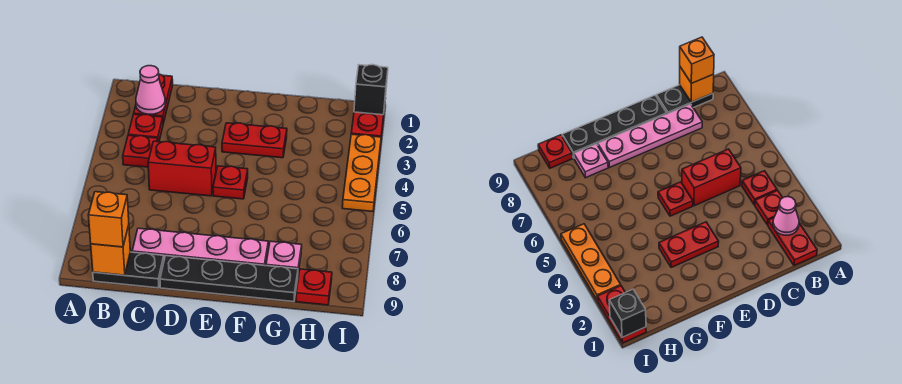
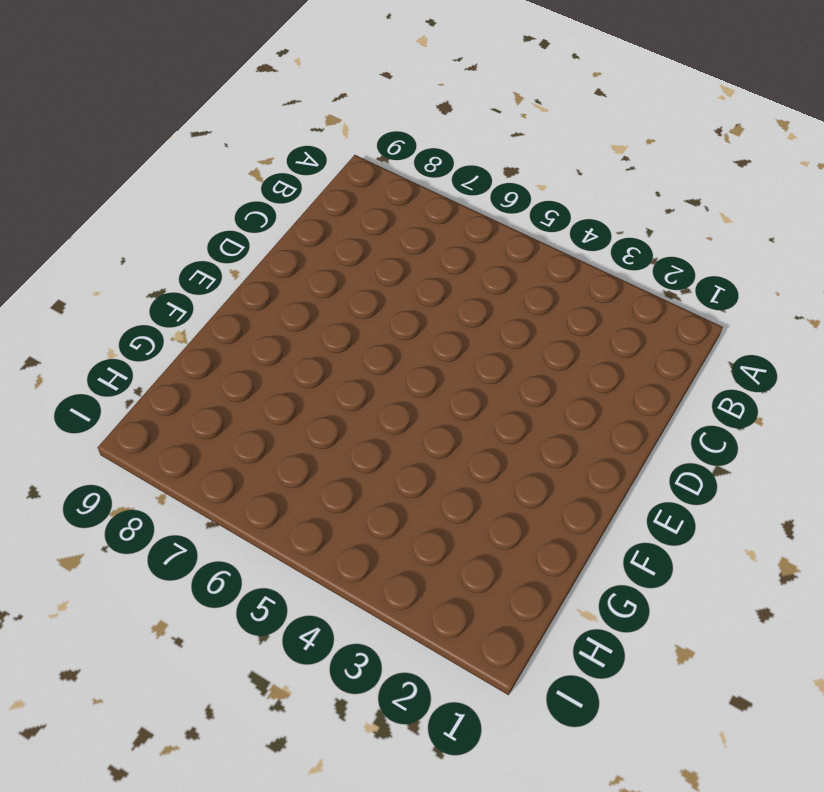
none -> red 1x2 plate [134,74,173,123]
none -> red 1x1 plate [128,114,163,142]
none -> red 1x1 plate [123,135,158,167]

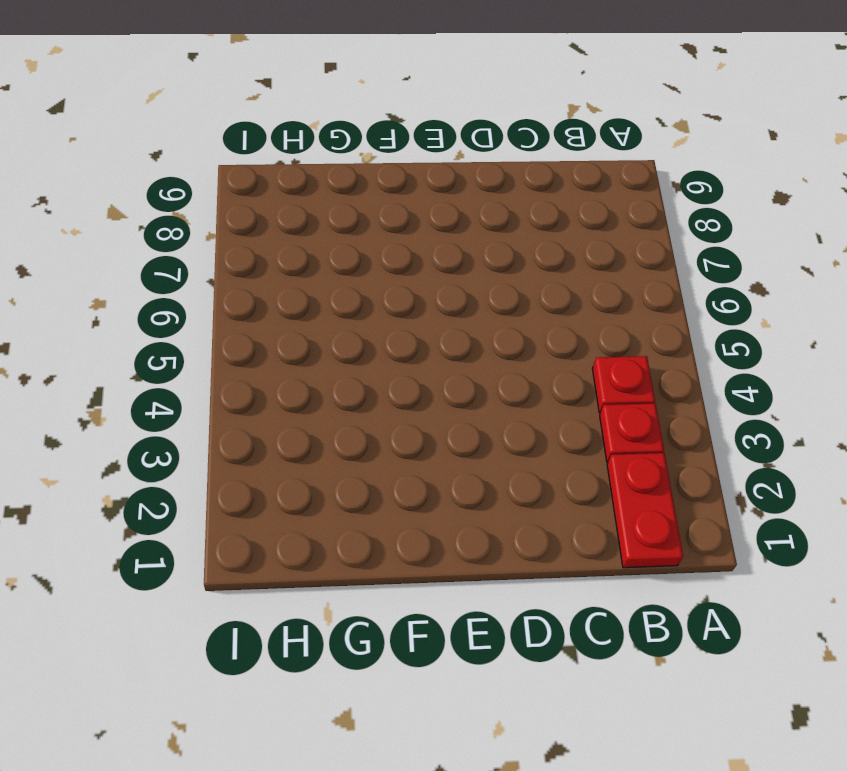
none -> black 1x2 plate [93,252,164,288]
none -> red 1x2 brick [148,141,216,196]
none -> pink 1x4 plate [132,228,268,266]

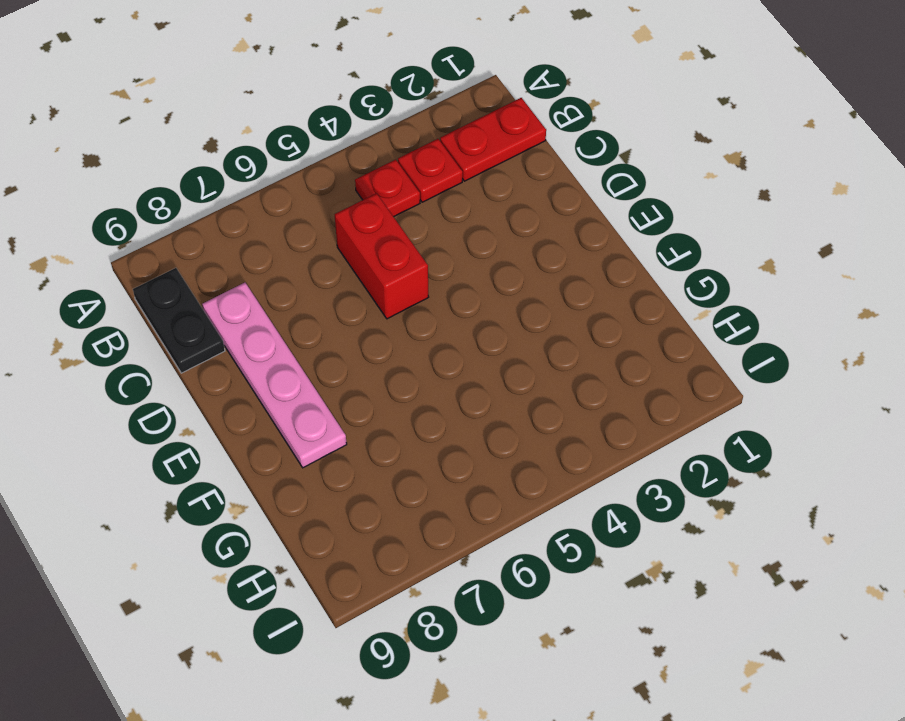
none -> black 1x4 plate [160,256,298,302]
none -> red 1x2 plate [222,123,287,158]
none -> red 1x1 plate [213,166,248,199]

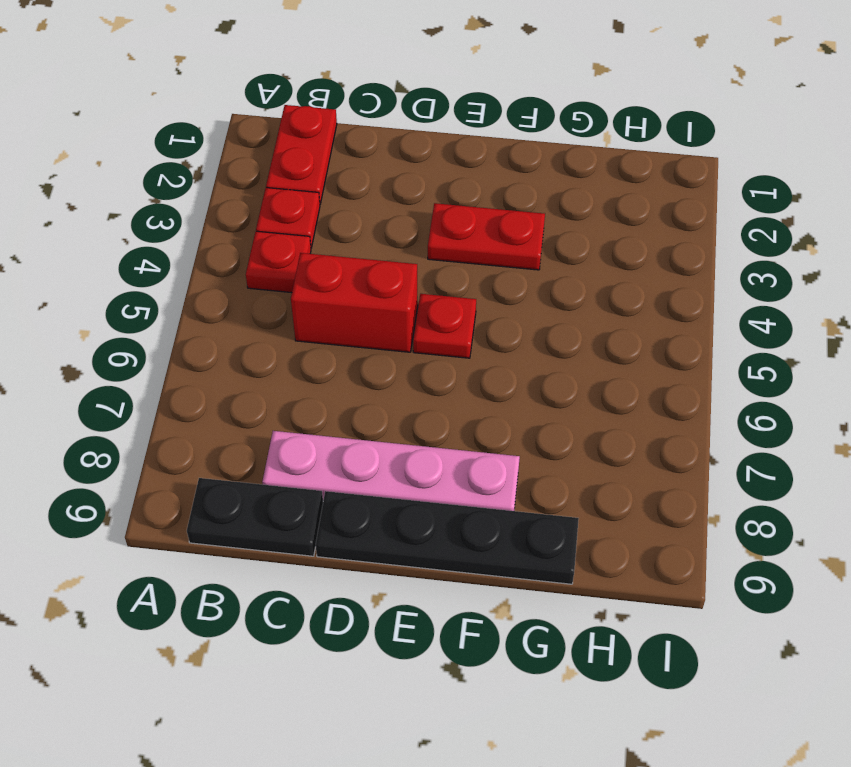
none -> pink 1x1 plate [266,241,302,272]
none -> red 1x1 plate [296,269,332,305]
none -> red 1x2 plate [351,98,386,137]

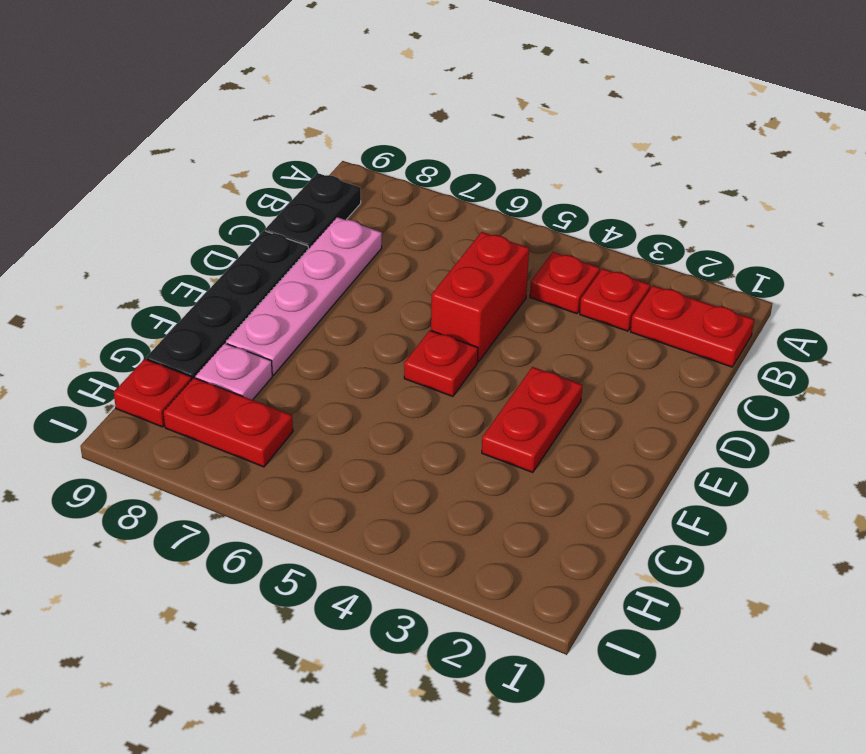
red 1x2 plate [163,378,293,467] -> red 1x2 plate moved to [351,98,386,137]
none -> orange 1x3 plate [342,134,381,212]
none -> pink 1x1 cone [136,66,165,114]
none -> orange 1x1 brick [91,225,130,275]

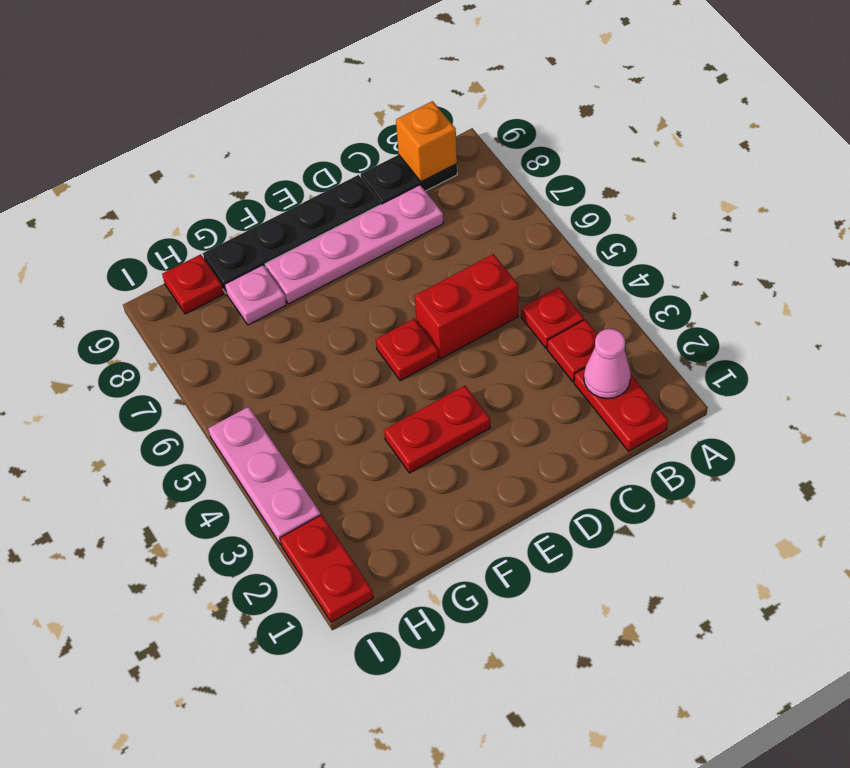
pink 1x3 plate [208,407,321,545] -> orange 1x3 plate [342,134,381,212]
none -> black 1x1 brick [354,65,388,115]
none -> orange 1x1 brick [88,192,129,247]

